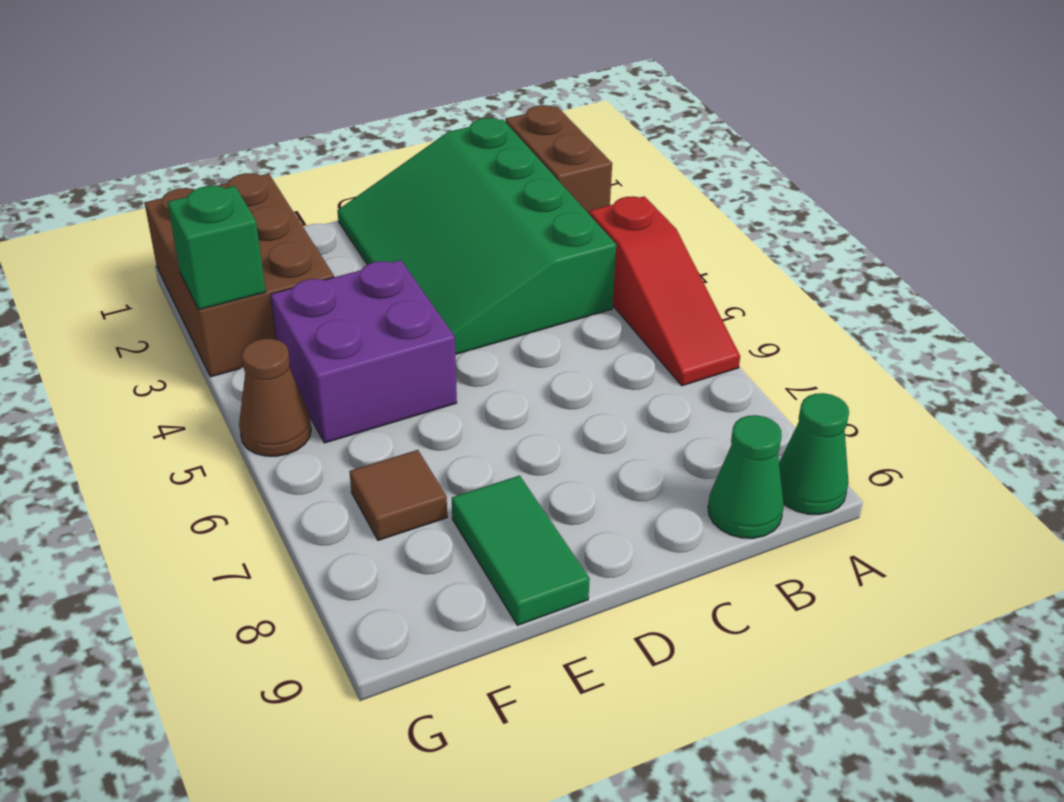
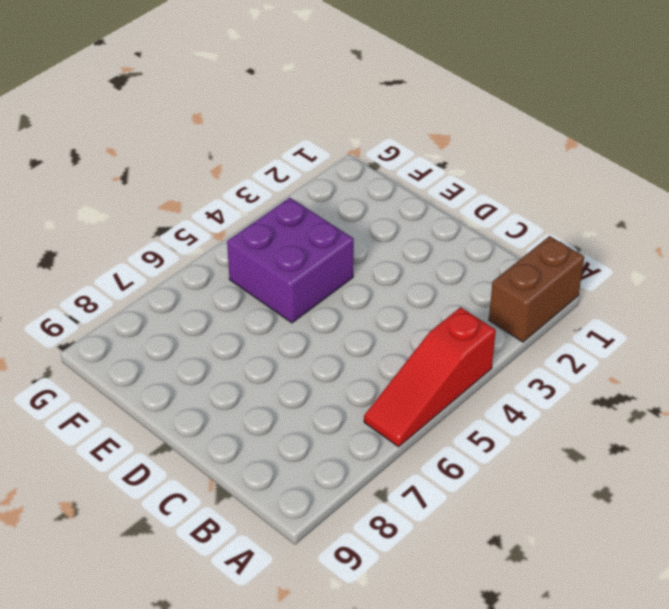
none -> green 1x1 cone [779,393,849,514]
none -> green 3x4 slope [337,118,616,354]

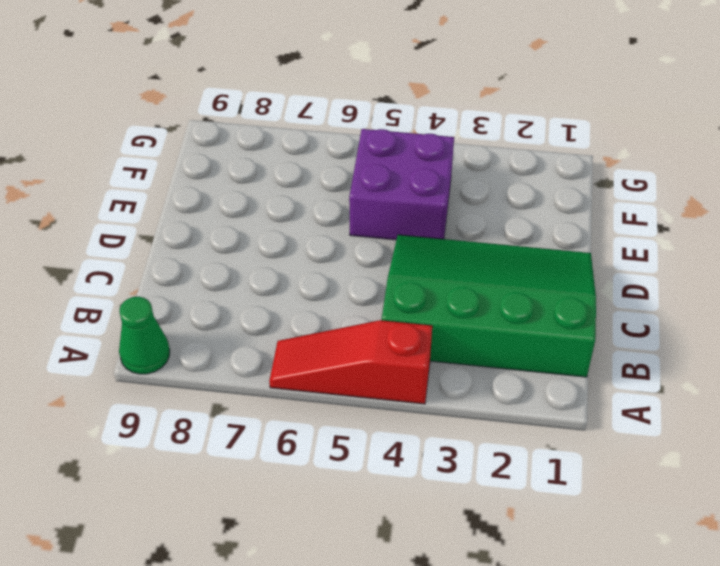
none -> brown 1x2 brick [505,105,612,214]
none -> green 1x1 cone [708,415,784,538]

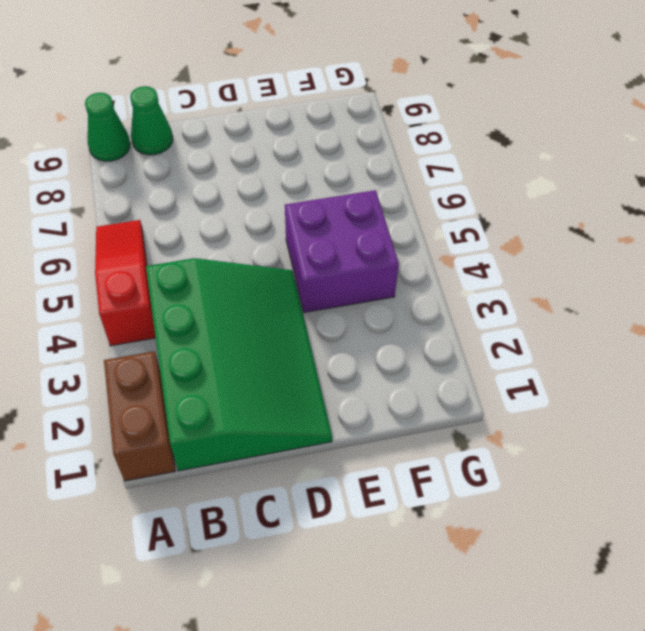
none -> green 1x2 tile [452,476,590,625]
none -> brown 2x3 brick [145,173,334,377]

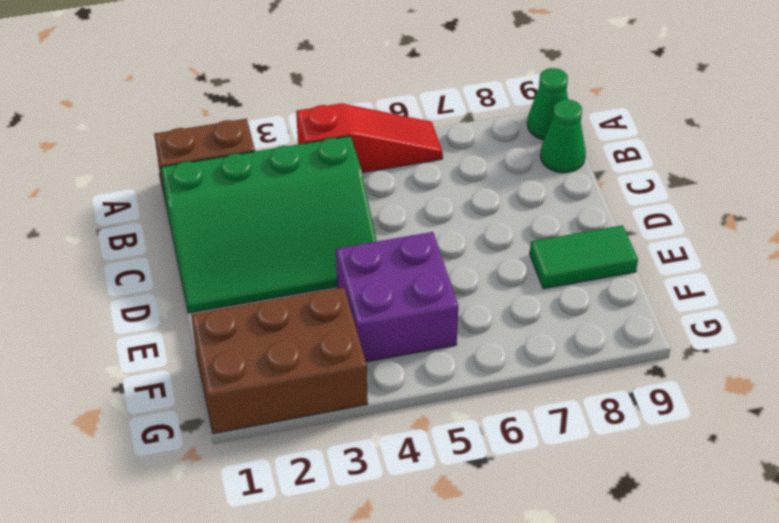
none -> brown 1x1 tile [349,450,447,540]
none -> brown 1x1 cone [239,339,311,456]

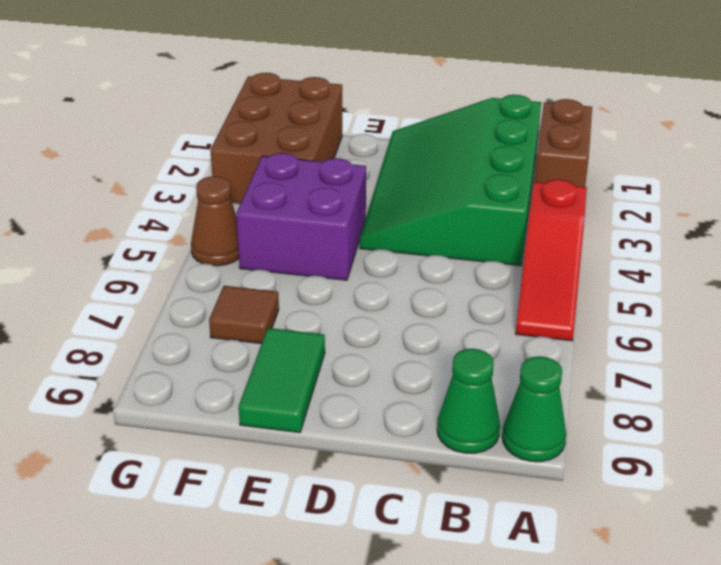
none -> green 1x1 brick [168,186,266,310]

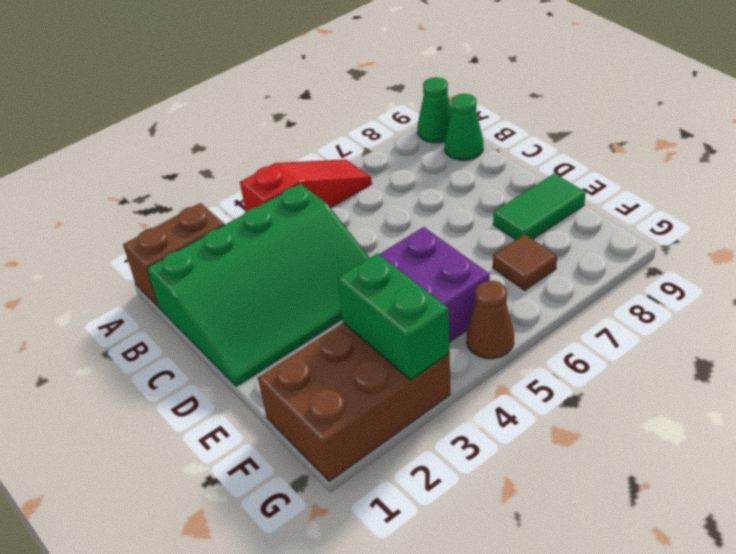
green 1x2 brick [338,253,450,380] -> green 1x1 brick [168,186,266,310]

